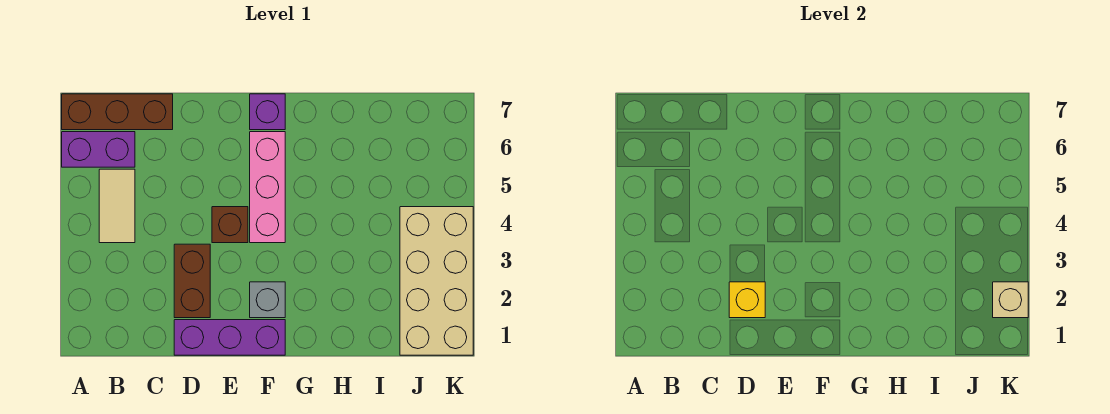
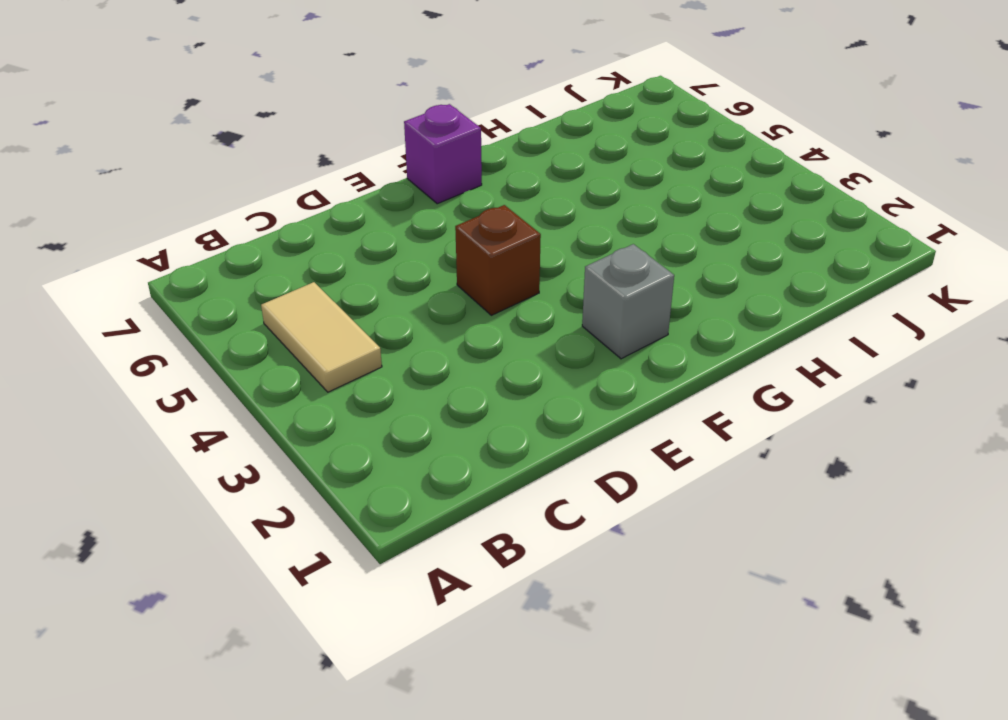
none -> purple 1x2 brick [62,132,135,167]
none -> brown 1x3 brick [62,94,173,130]
none -> purple 1x3 brick [174,320,285,355]

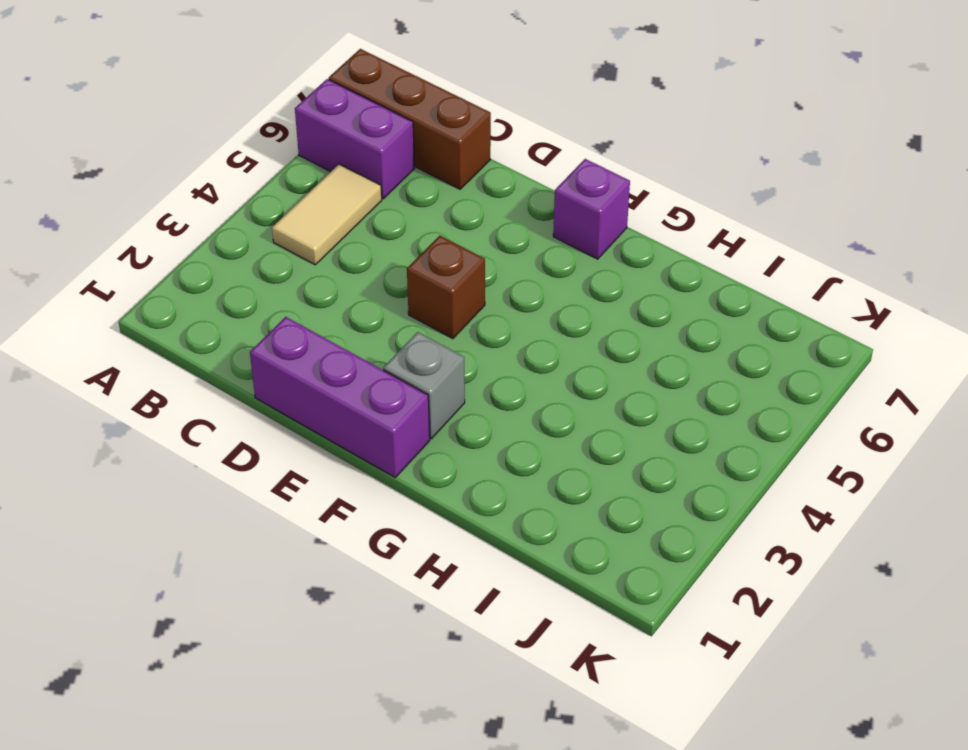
none -> brown 1x2 brick [174,244,210,318]
none -> pink 1x3 brick [250,132,285,243]
none -> tan 2x4 brick [400,207,473,355]

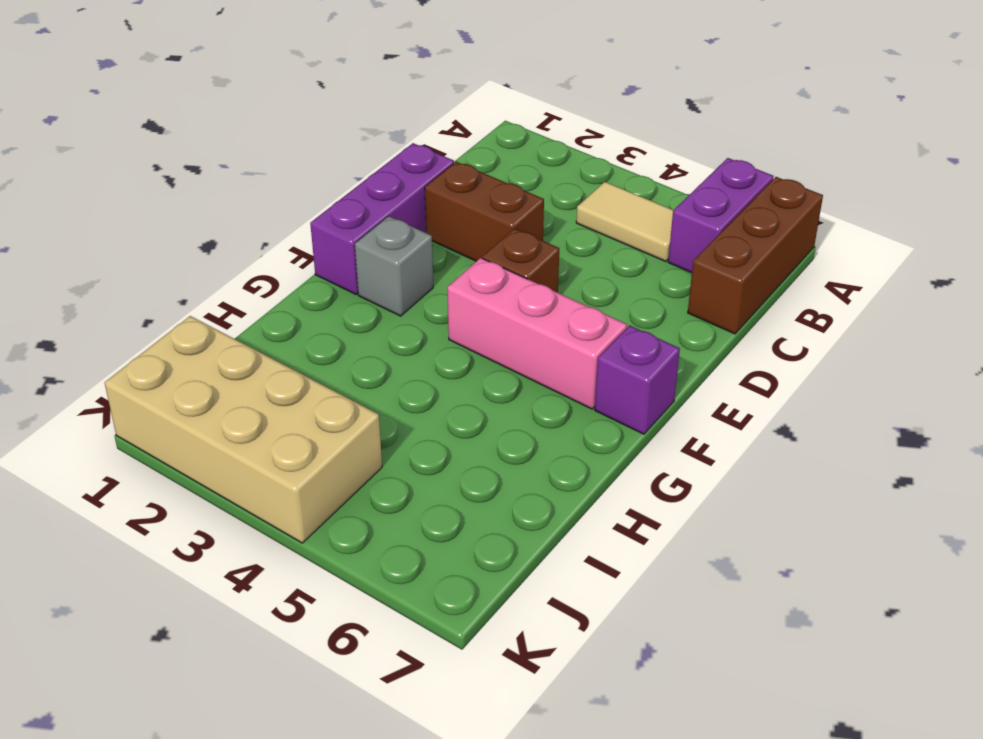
none -> yellow 1x1 brick [729,282,765,318]
none -> tan 1x1 brick [993,282,1028,318]

